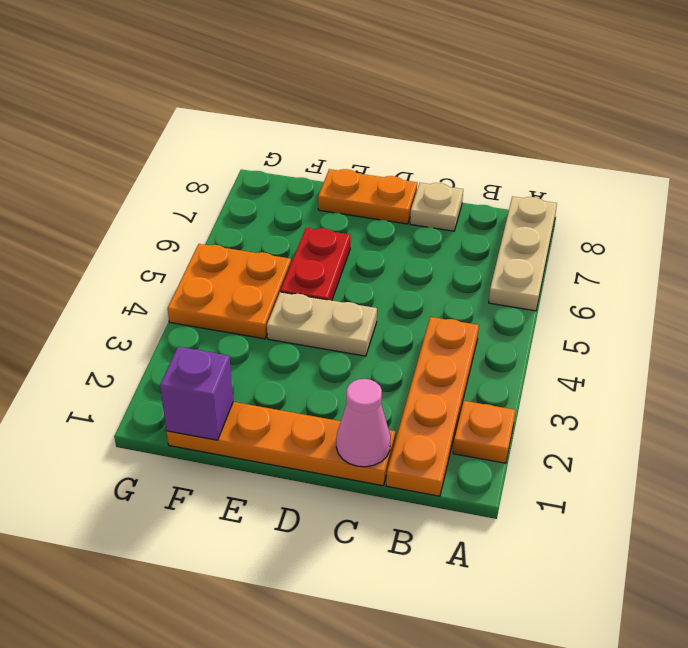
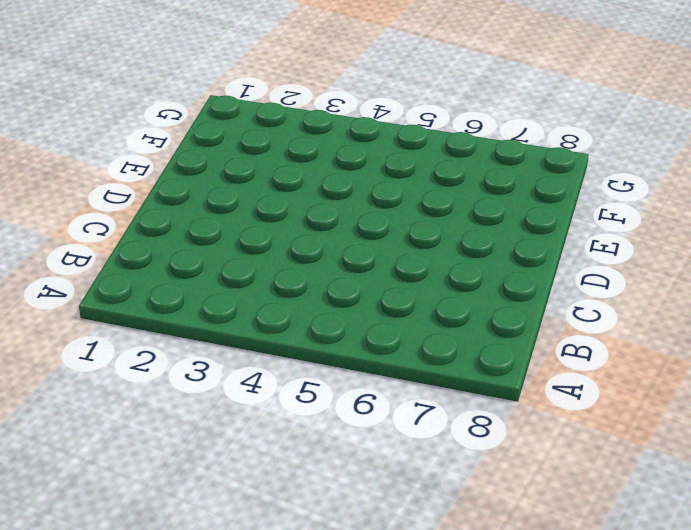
none -> orange 1x1 plate [453,401,515,463]
none -> tan 1x3 plate [489,196,557,311]

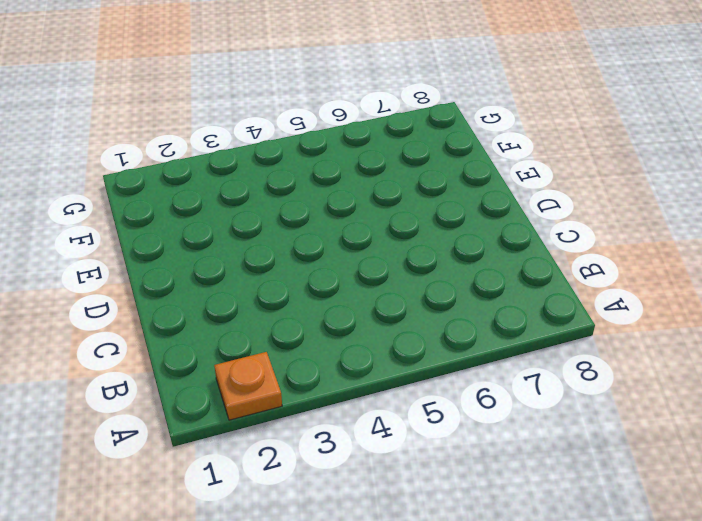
none -> tan 1x3 plate [489,196,557,311]
none -> orange 1x4 plate [386,317,479,496]

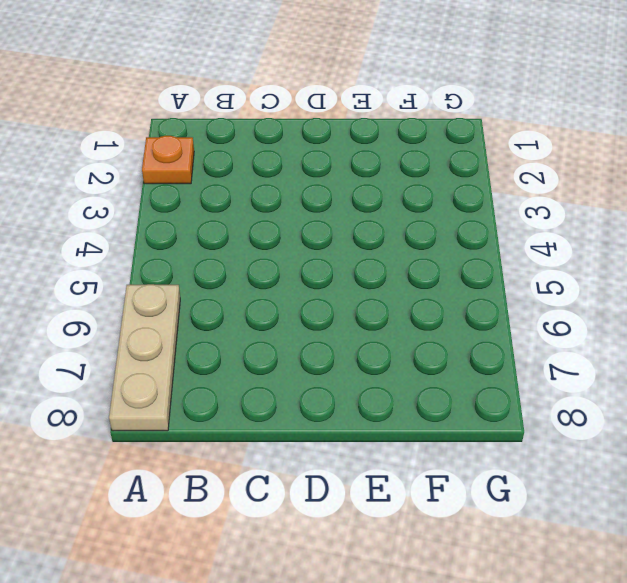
none -> orange 1x4 plate [386,317,479,496]
none -> orange 1x4 plate [167,402,395,486]

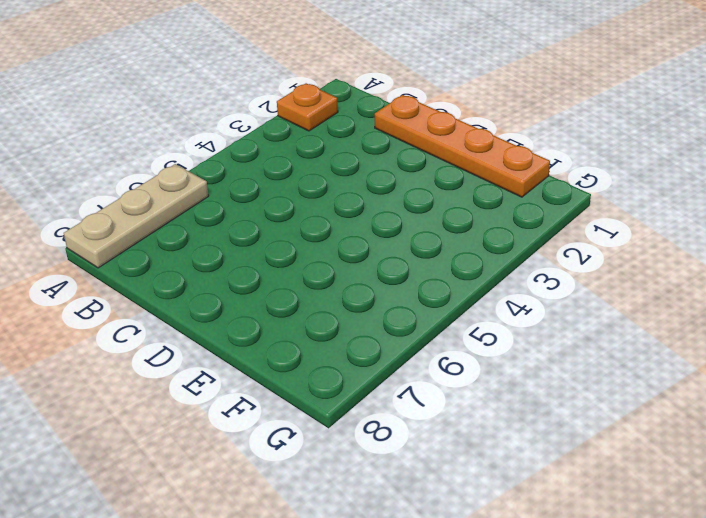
none -> orange 1x4 plate [386,317,479,496]
none -> tan 1x1 plate [410,183,463,231]

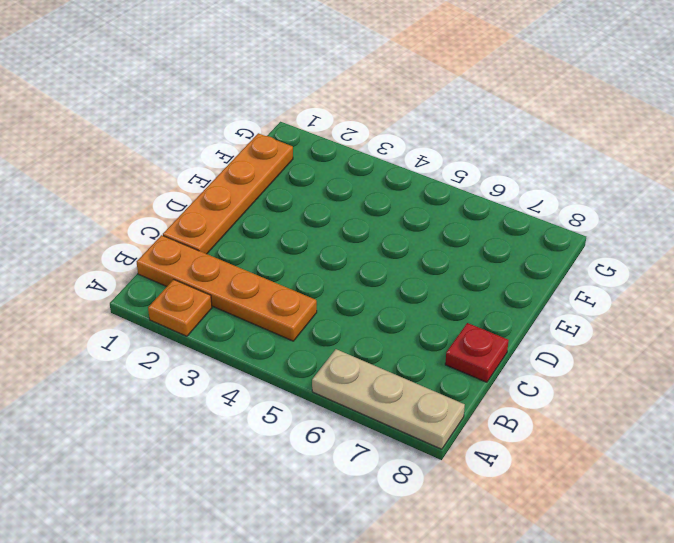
red 1x1 plate [445,323,509,382] -> tan 1x1 plate [410,183,463,231]
none -> tan 1x2 plate [267,292,377,356]
none -> orange 1x2 plate [318,169,417,224]

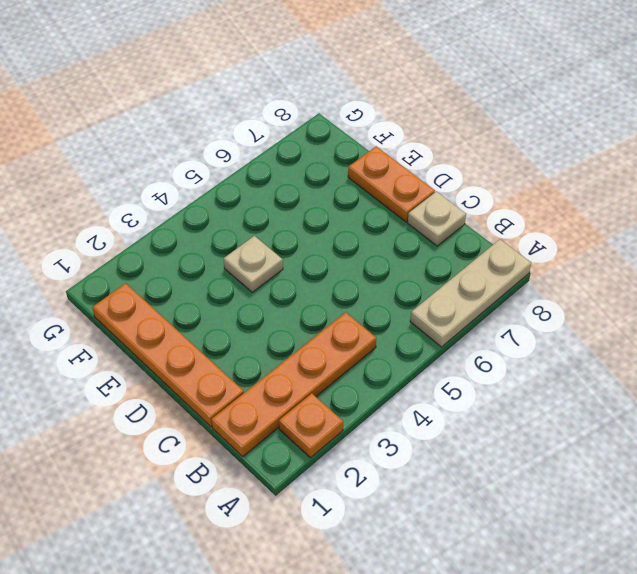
tan 1x1 plate [224,236,283,292] -> tan 1x2 plate [267,292,377,356]
none -> red 1x2 plate [281,228,351,300]
none -> orange 2x2 plate [168,244,291,339]

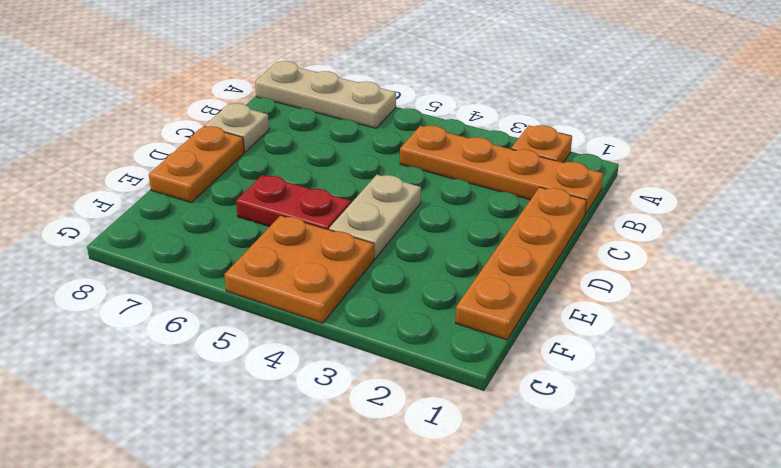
none -> pink 1x1 cone [336,379,391,467]
none -> purple 1x1 brick [160,347,233,440]

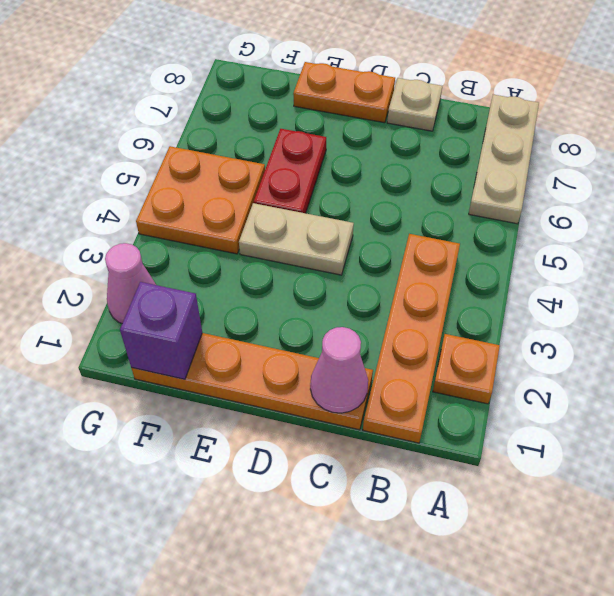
pink 1x1 cone [105,243,156,323] -> none

